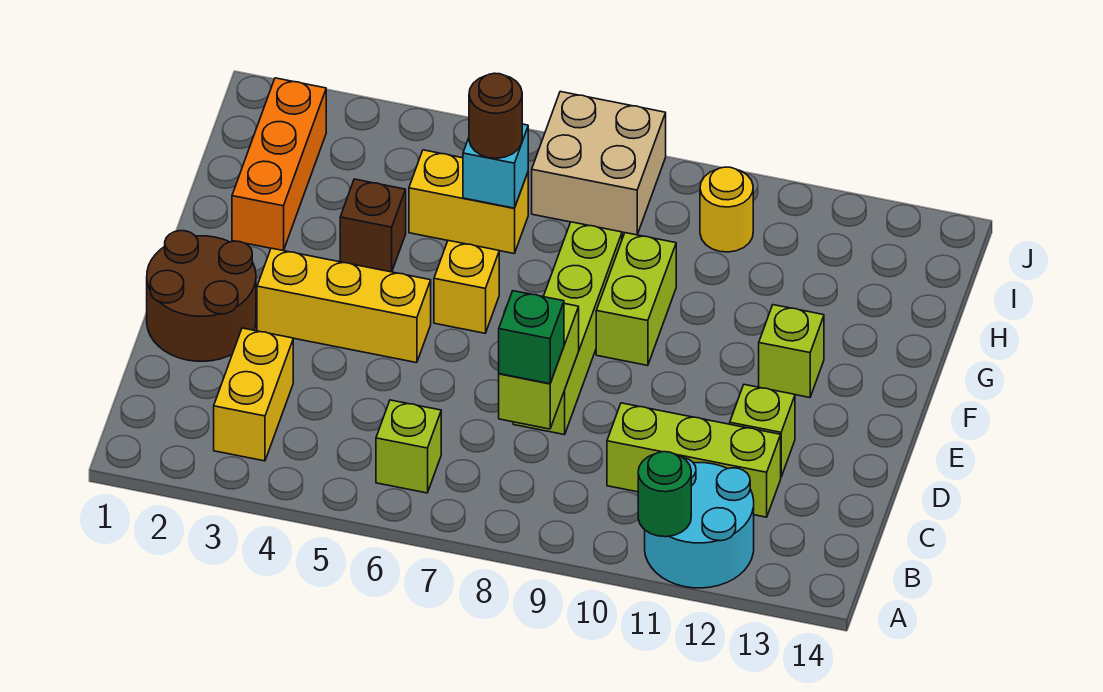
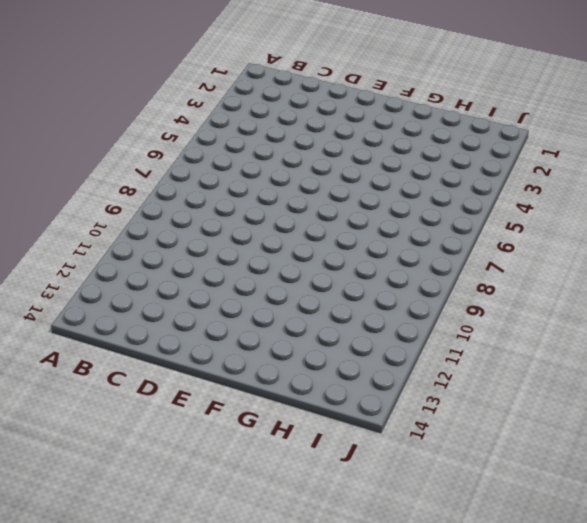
none -> cyan 2x2 round brick [645,457,754,588]
none -> yellow 1x2 brick [214,328,293,461]
none -> lime 1x1 brick [376,400,441,493]

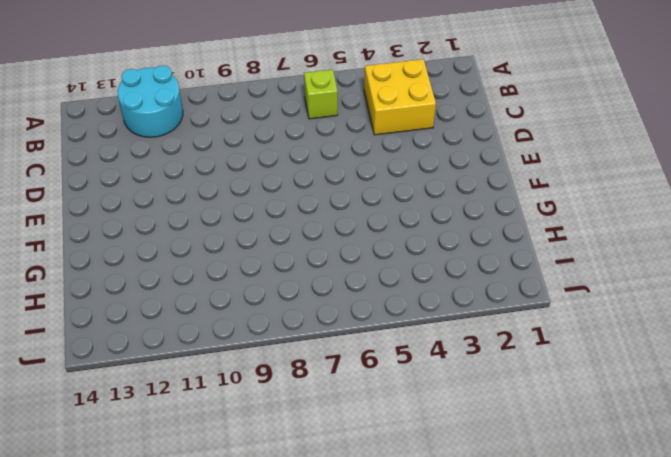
yellow 2x2 brick [364,59,436,135] -> yellow 1x2 brick [214,328,293,461]
none -> lime 1x3 brick [607,403,781,517]
none -> brown 2x2 round brick [147,231,256,361]
none -> lime 1x4 brick [513,222,622,435]

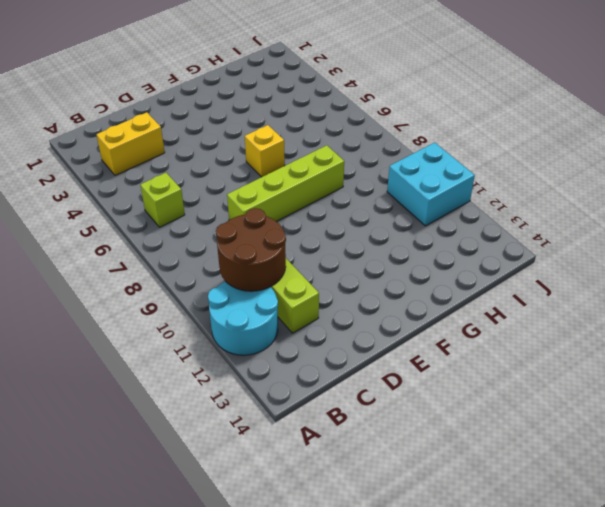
brown 2x2 round brick [216,208,286,291] -> brown 2x2 round brick moved to [147,231,256,361]
cyan 2x2 brick [387,143,475,226] -> yellow 1x1 round brick [700,167,753,252]
none -> lime 1x1 brick [730,385,795,477]
none -> yellow 1x3 brick [257,248,431,363]
none -> lime 1x2 brick [596,233,676,366]

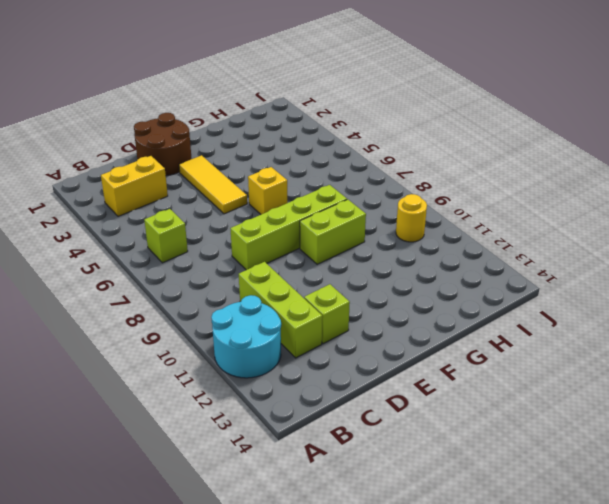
yellow 1x3 tile [179,155,247,214] -> yellow 1x3 brick [257,248,431,363]
none -> lime 1x1 brick [759,305,824,398]
none -> orange 1x3 brick [232,78,326,251]
none -> brown 1x1 brick [340,179,406,272]

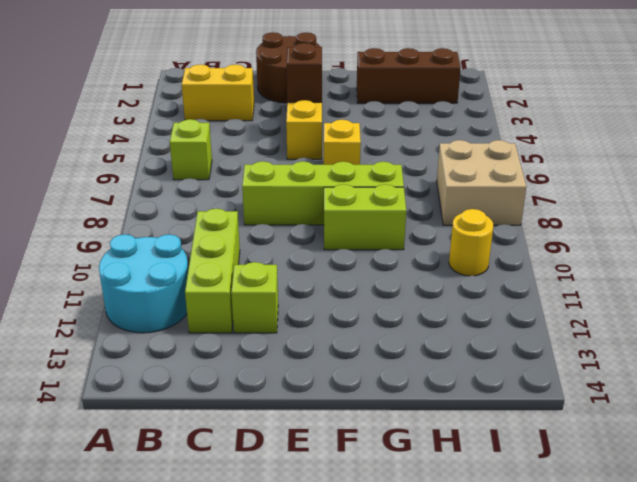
brown 1x1 brick [287,43,322,102] -> brown 1x1 brick moved to [340,179,406,272]
brown 1x3 brick [357,48,461,103] -> orange 1x3 brick [232,78,326,251]
none -> lime 1x1 brick [759,305,824,398]
none -> yellow 1x2 brick [409,150,528,254]
none -> green 1x1 round brick [638,452,691,537]

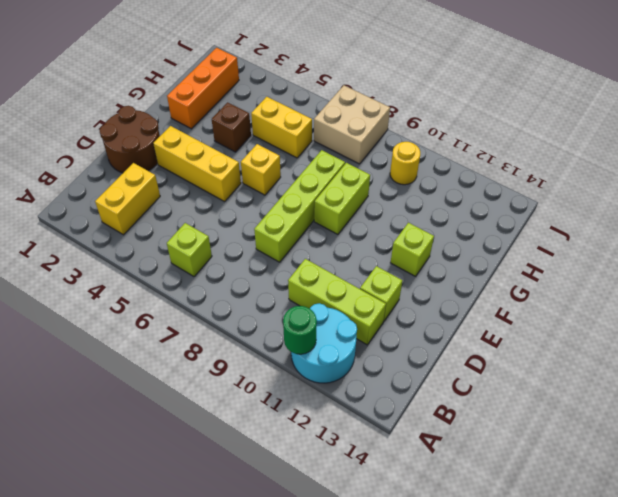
none -> lime 1x2 brick [499,304,579,429]
none -> cyan 1x1 brick [463,124,528,208]
none -> green 1x1 brick [499,291,564,384]

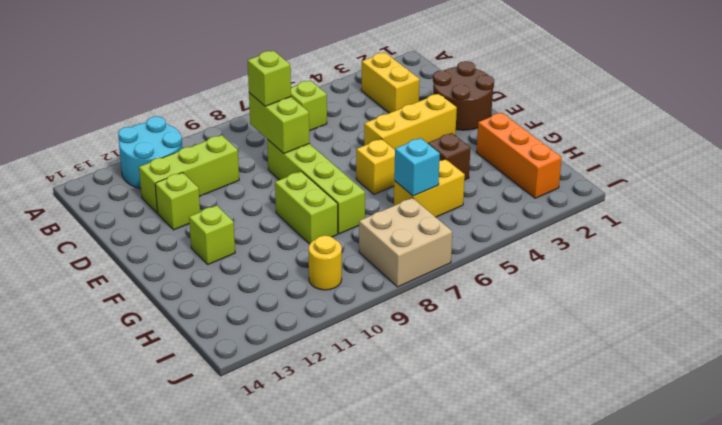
lime 1x1 brick [247,51,291,106] -> green 1x1 brick [499,291,564,384]
none -> green 1x1 round brick [638,452,691,537]
none -> brown 1x1 round brick [469,73,522,158]

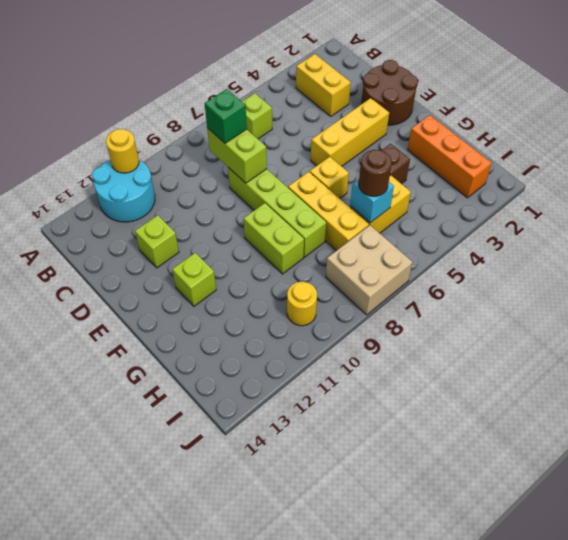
yellow 1x1 round brick [106,129,139,173] -> green 1x1 round brick [638,452,691,537]
yellow 1x3 brick [288,172,369,251] -> none
none -> lime 1x3 brick [607,403,781,517]

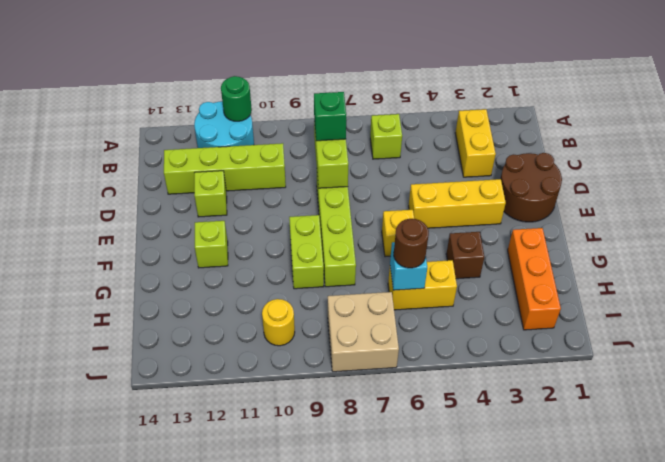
lime 1x4 brick [164,143,286,194] -> lime 1x3 brick [607,403,781,517]

